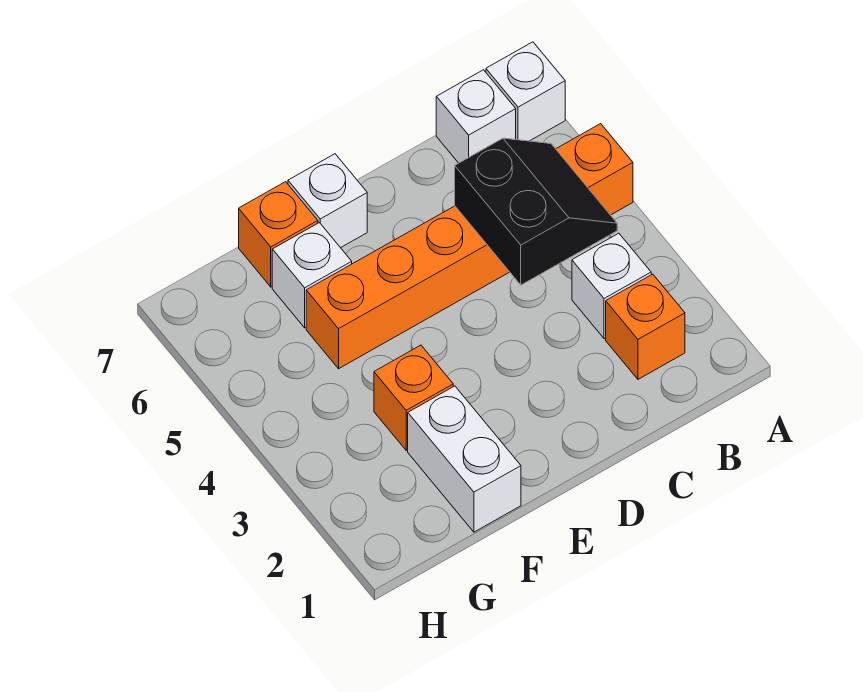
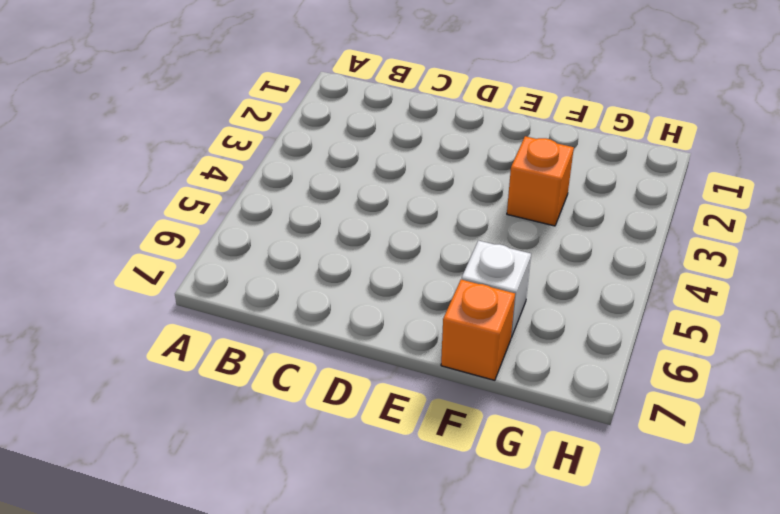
none -> orange 1x6 brick [306,124,633,369]
none -> white 1x1 brick [486,42,565,141]

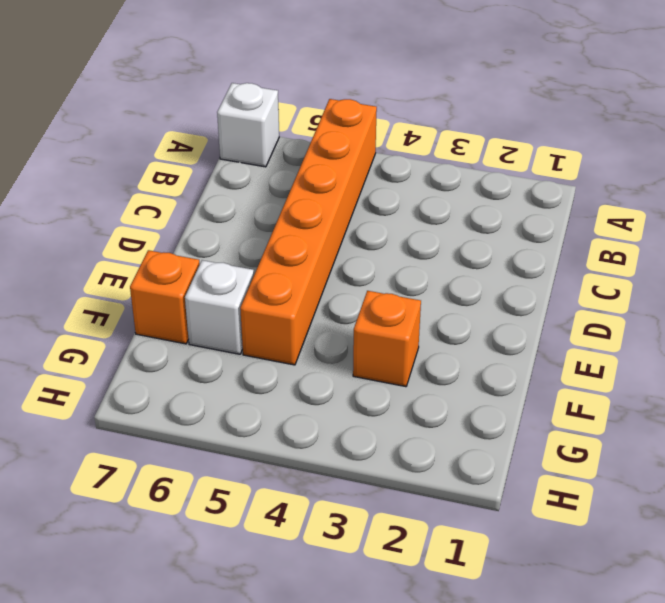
none -> orange 1x1 brick [606,274,685,379]
none -> white 1x1 brick [572,233,651,339]

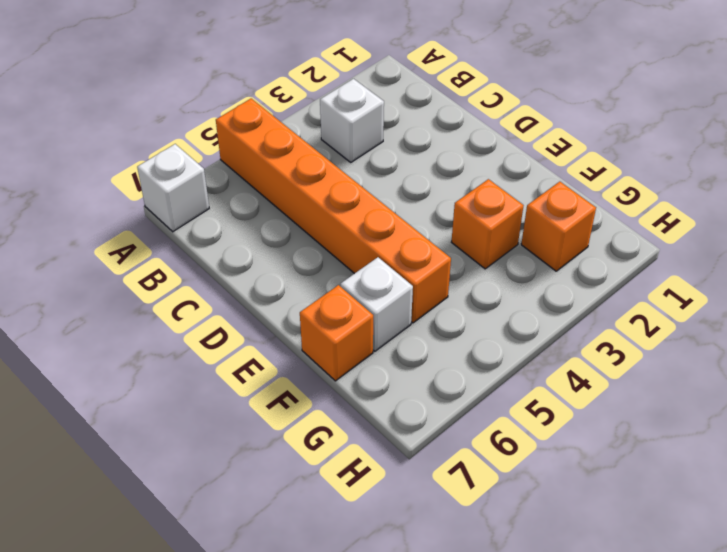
orange 1x1 brick [521,182,596,271] -> orange 1x1 brick moved to [606,274,685,379]
none -> white 1x1 brick [436,70,516,163]
none -> white 1x1 brick [288,154,367,248]

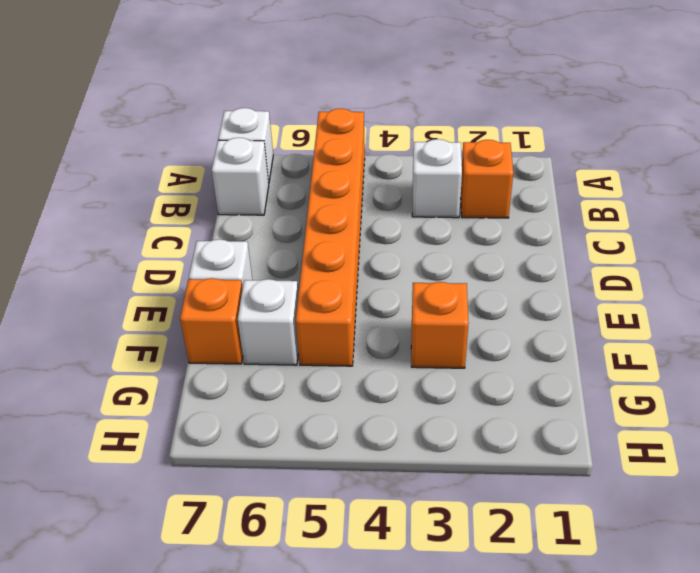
none -> white 1x2 brick [408,386,521,532]
none -> black 2x2 slope [455,138,617,285]

